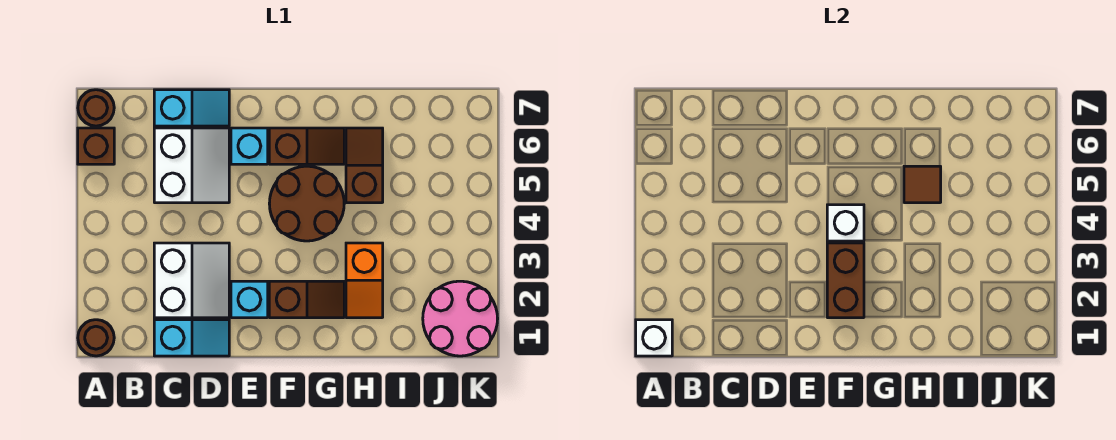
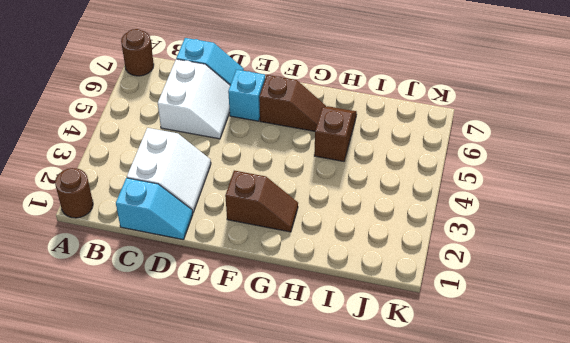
none -> brown 1x1 brick [78,128,114,164]
none -> cyan 1x1 brick [231,281,268,318]
none -> brown 2x2 round brick [269,166,344,241]

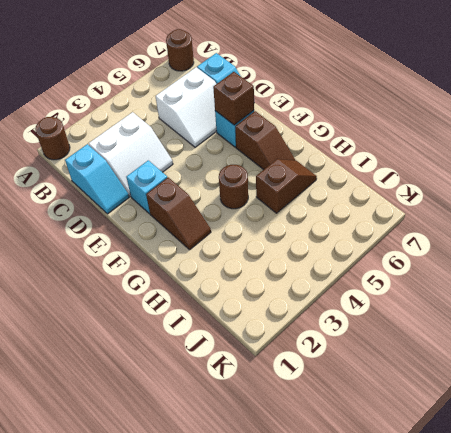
brown 1x1 brick [213,72,254,125] -> brown 1x1 brick moved to [78,128,114,164]
brown 1x1 round brick [219,165,248,209] -> brown 2x2 round brick [269,166,344,241]
none -> orange 1x2 slope [346,243,383,318]
none -> pink 2x2 round brick [423,281,498,356]
none -> white 1x1 brick [636,320,672,356]

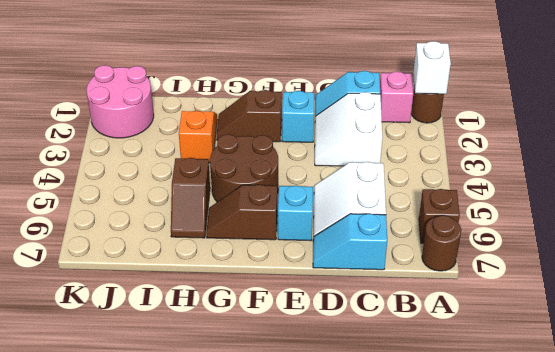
pink 1x1 brick [380,72,413,123] -> none
none -> brown 1x2 brick [827,243,864,318]
none -> white 1x1 brick [827,205,864,241]
none -> brown 1x1 tile [904,166,941,203]

